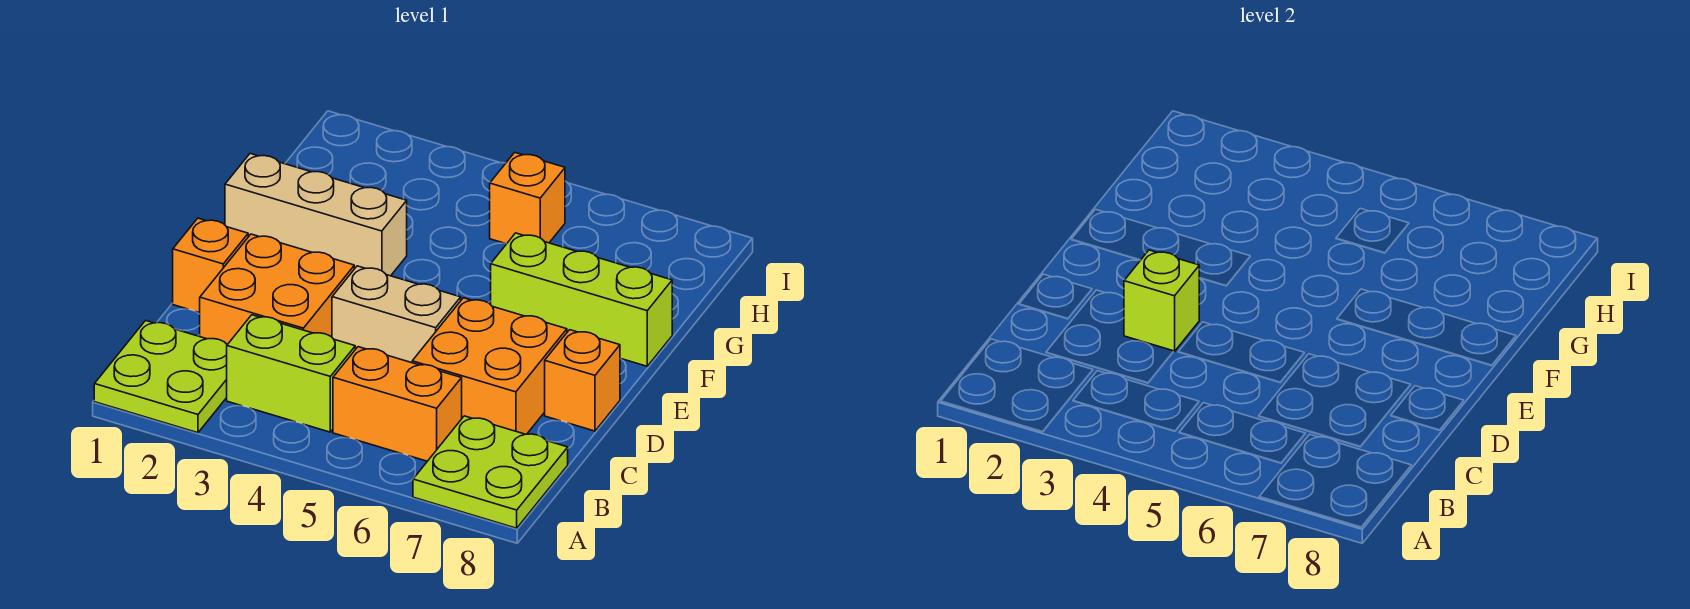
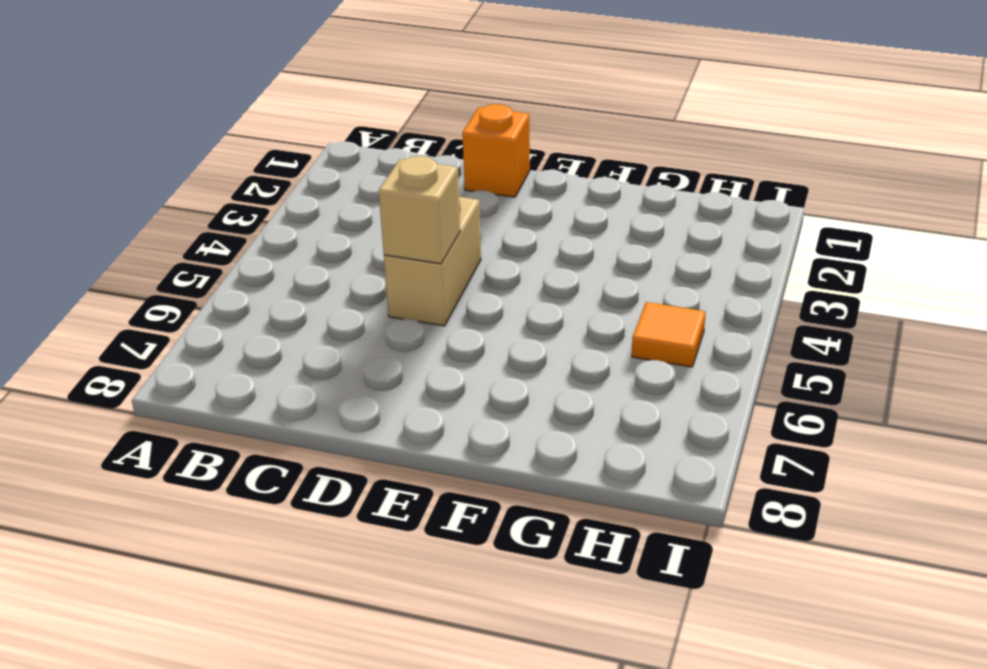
tan 1x1 brick [379,156,460,264] -> none
orange 1x1 tile [632,302,706,367] -> orange 1x1 brick [490,152,565,244]
none -> lime 2x2 plate [94,320,227,433]
none -> lime 2x2 plate [413,416,568,528]
none -> lime 1x2 brick [227,315,355,432]

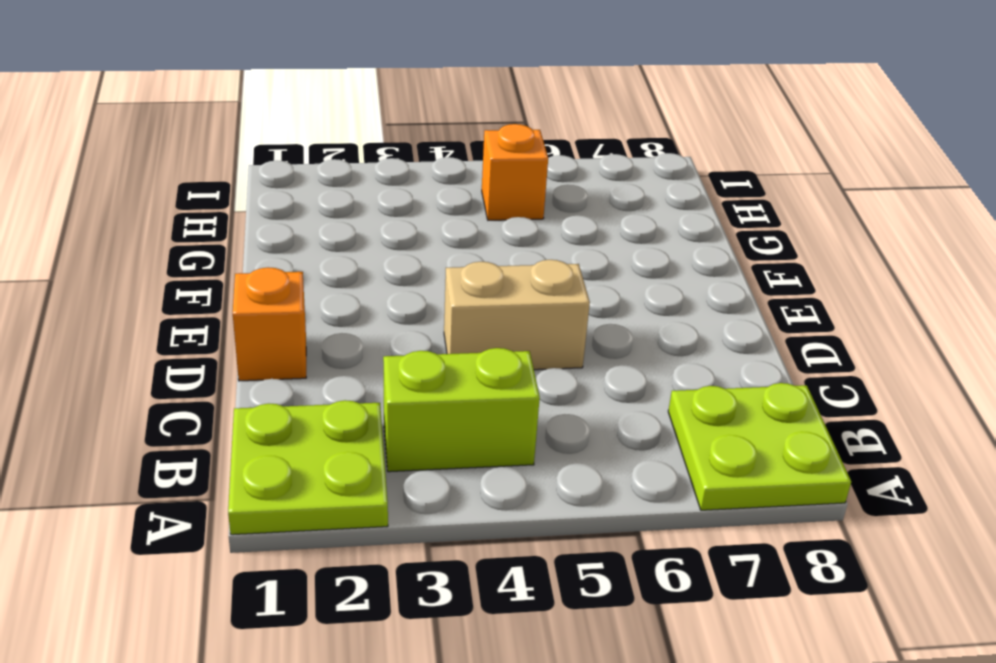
none -> orange 1x2 brick [333,347,462,461]
none -> orange 2x2 brick [200,234,354,345]
none -> orange 2x2 brick [412,298,567,434]

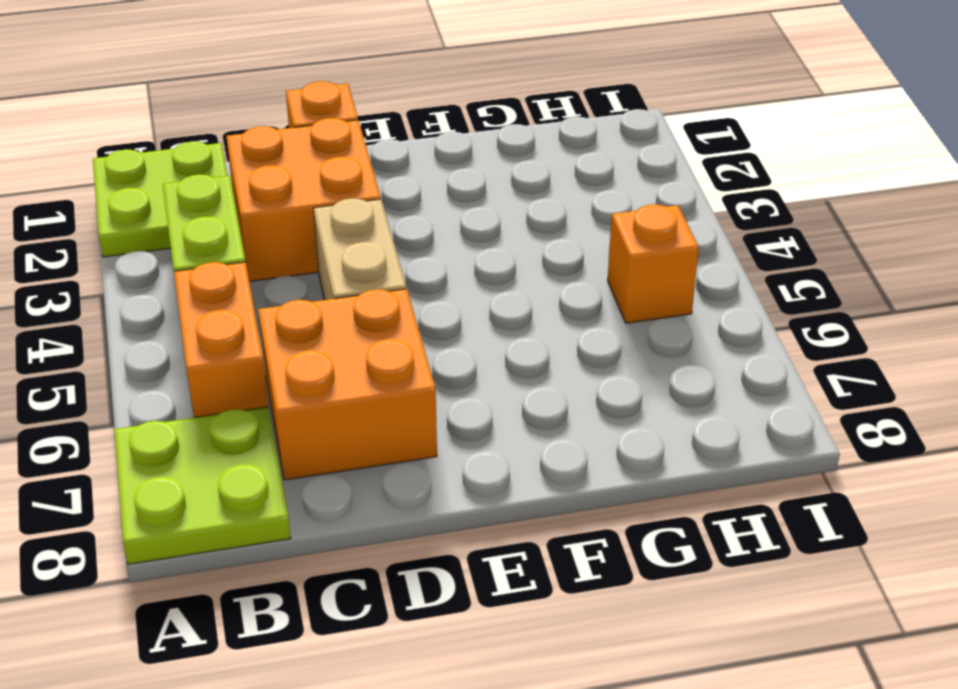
none -> orange 1x1 brick [545,330,620,431]
none -> tan 1x3 brick [225,154,407,276]
none -> lime 1x3 brick [491,233,672,366]

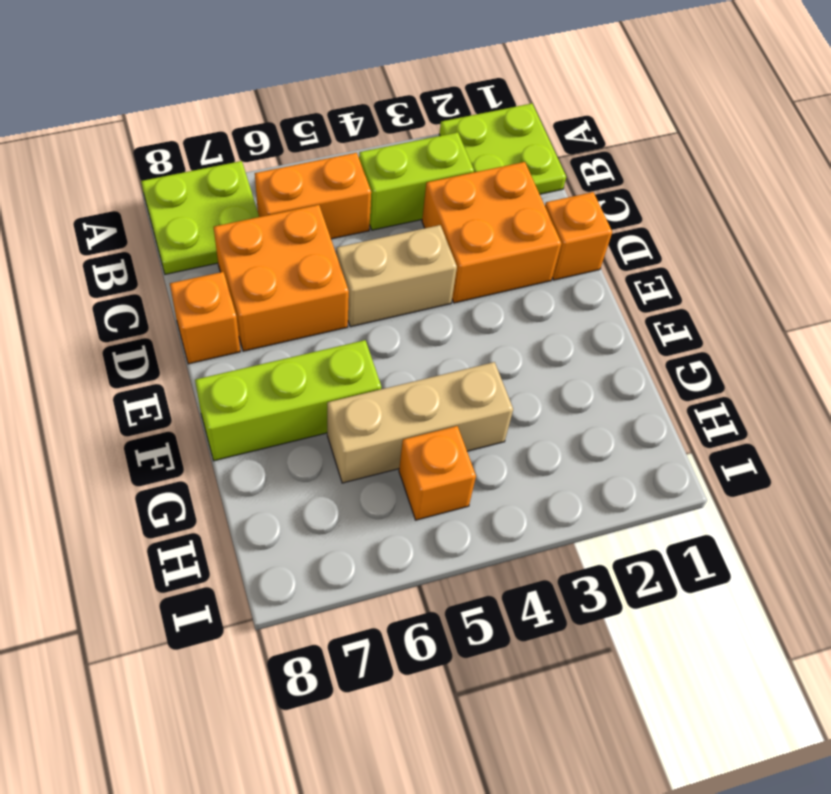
tan 1x3 brick [327,362,513,483] -> tan 1x3 brick moved to [225,154,407,276]
none -> lime 1x1 brick [1124,250,1199,352]

